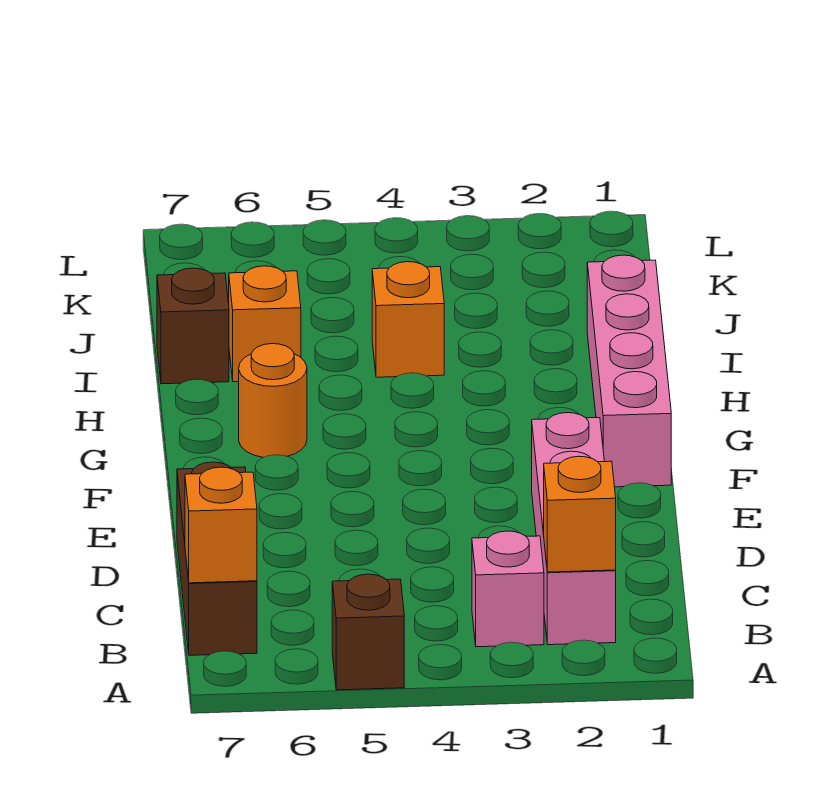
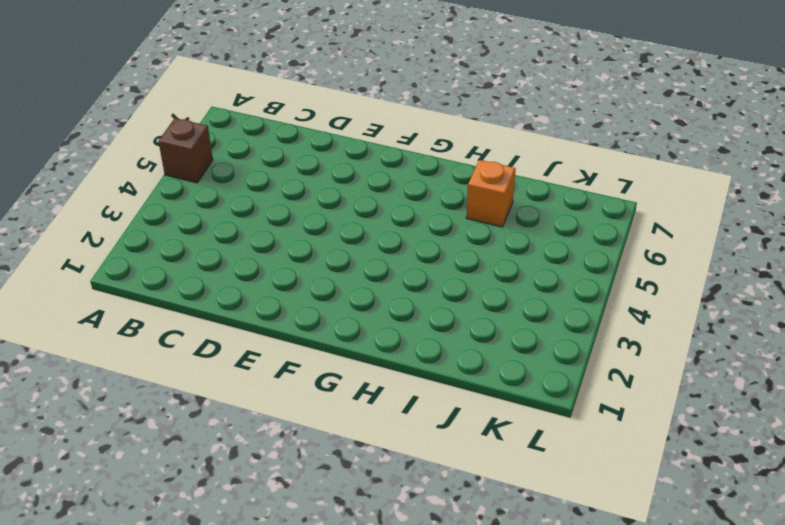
none -> pink 1x4 brick [532,413,616,645]
none -> pink 1x1 brick [472,531,544,647]

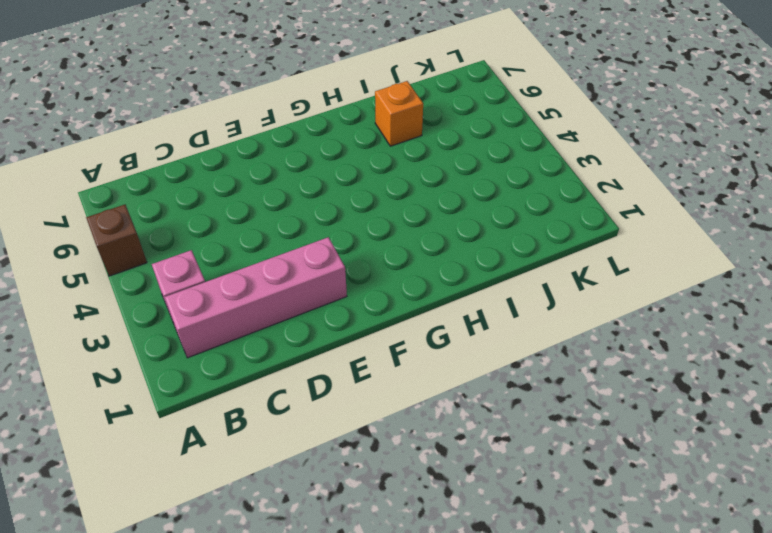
none -> brown 1x3 brick [177,462,257,655]
none -> pink 1x4 brick [587,255,671,487]

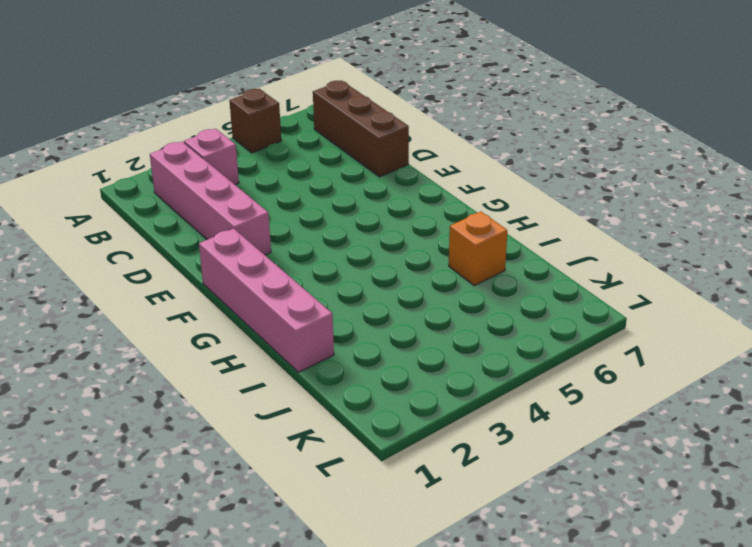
none -> orange 1x1 round brick [239,344,307,458]
none -> orange 1x1 brick [372,262,444,377]

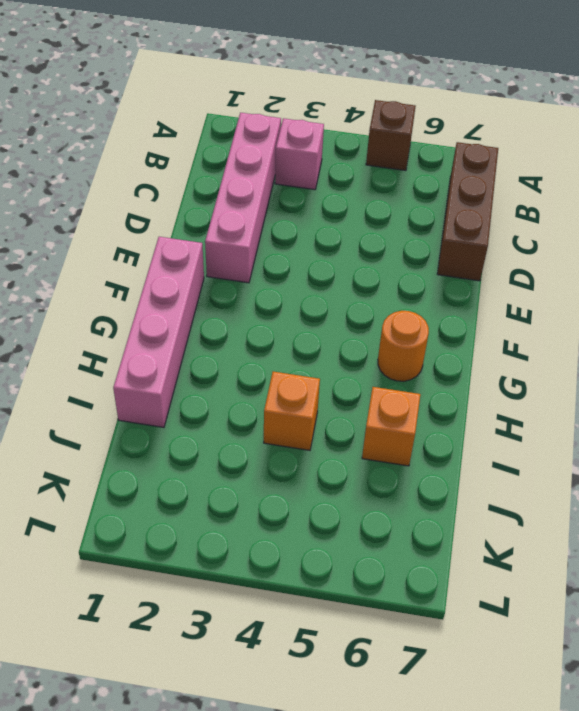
none -> brown 1x1 brick [157,268,229,384]
none -> orange 1x1 brick [544,456,616,572]

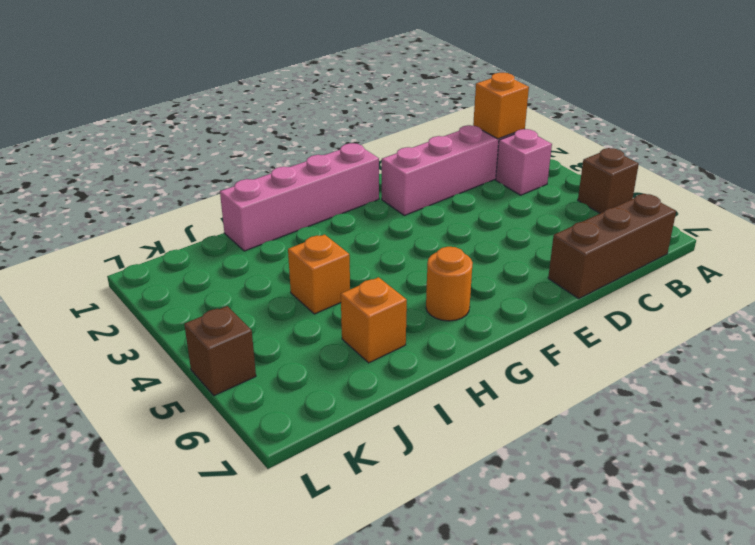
brown 1x1 brick [184,306,256,396] -> brown 1x1 brick moved to [157,268,229,384]
none -> orange 1x1 brick [185,467,257,583]

